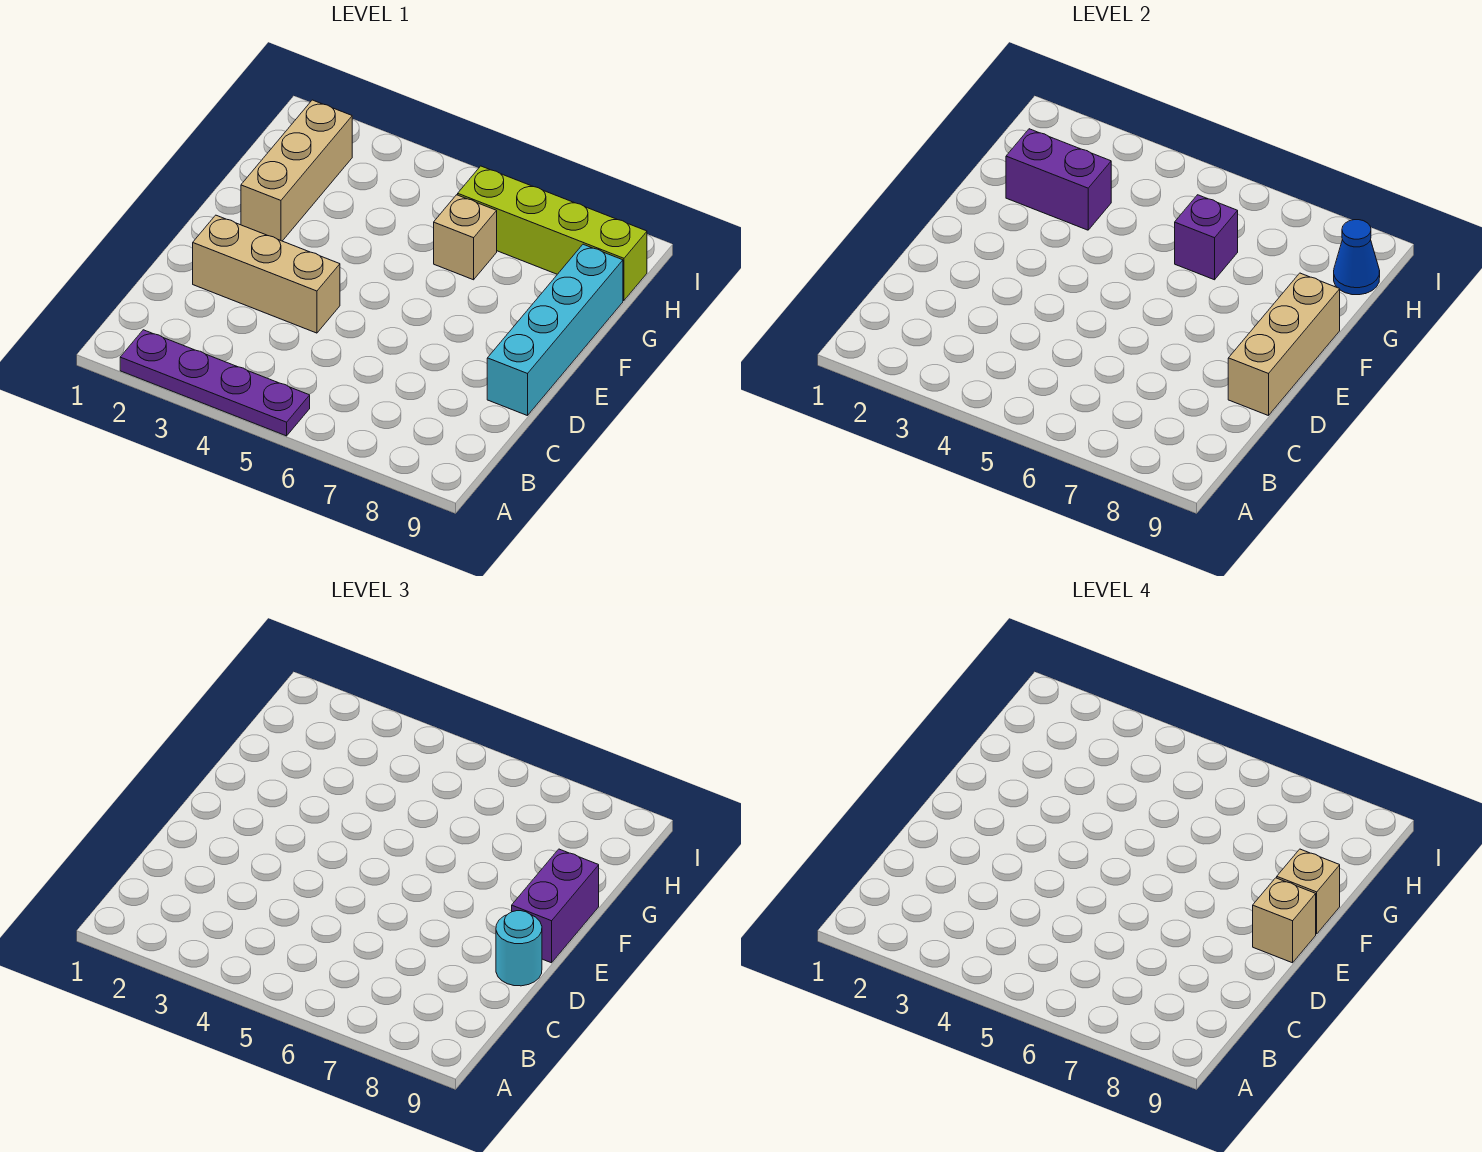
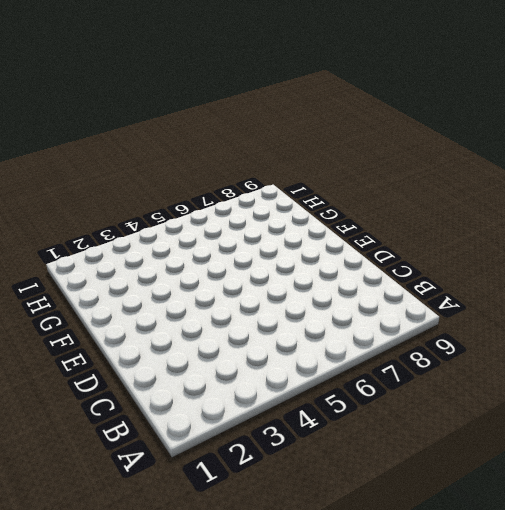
none -> purple 1x4 plate [120,330,310,436]
none -> tan 1x3 brick [193,215,340,333]
none -> cyan 1x4 brick [487,244,623,416]

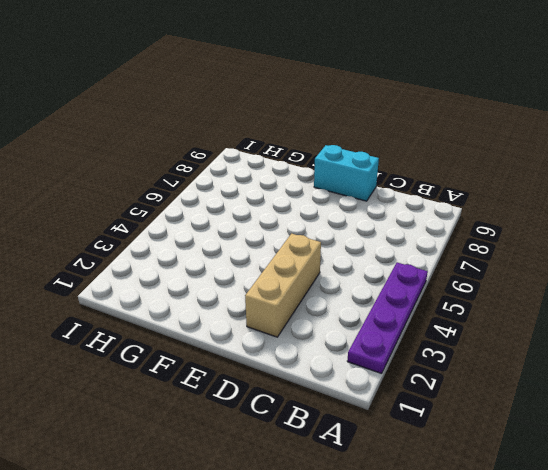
cyan 1x2 brick [314,145,379,201] -> cyan 1x4 brick [487,244,623,416]
none -> tan 1x3 brick [241,100,352,241]
none -> tan 1x1 brick [434,195,497,280]
none -> lime 1x4 brick [458,166,647,300]

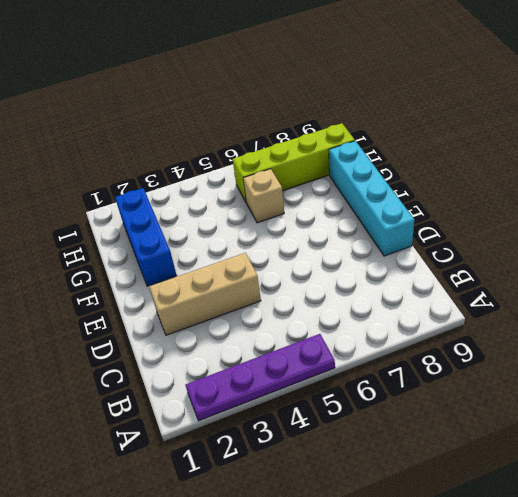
blue 1x3 brick [115,188,177,286] -> tan 1x3 brick [241,100,352,241]
none -> tan 1x3 brick [1228,273,1340,416]
none -> purple 1x2 brick [1006,129,1111,230]
none -> purple 1x1 brick [1175,195,1238,280]

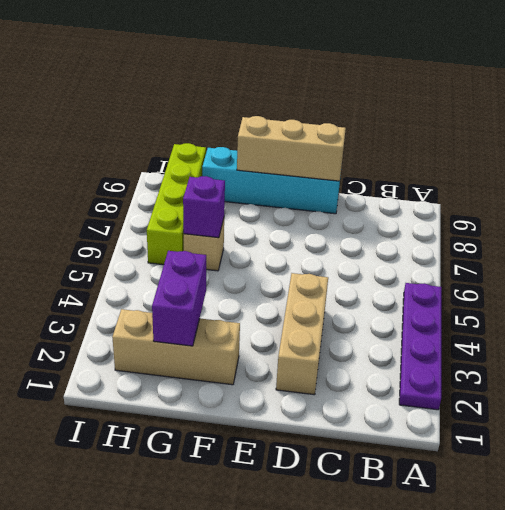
none -> blue 1x1 cone [1334,220,1380,295]
none -> cyan 1x1 round brick [496,911,542,986]
none -> purple 1x2 brick [512,849,599,963]

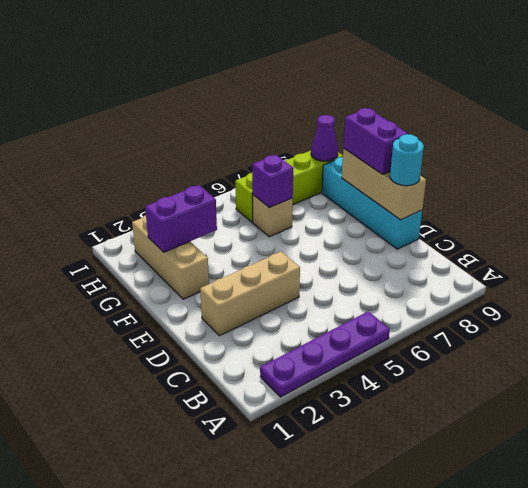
purple 1x1 cone [311,115,338,161] -> blue 1x1 cone [1334,220,1380,295]
none -> tan 1x1 brick [1253,878,1316,963]
none -> tan 1x1 brick [1277,849,1340,934]

